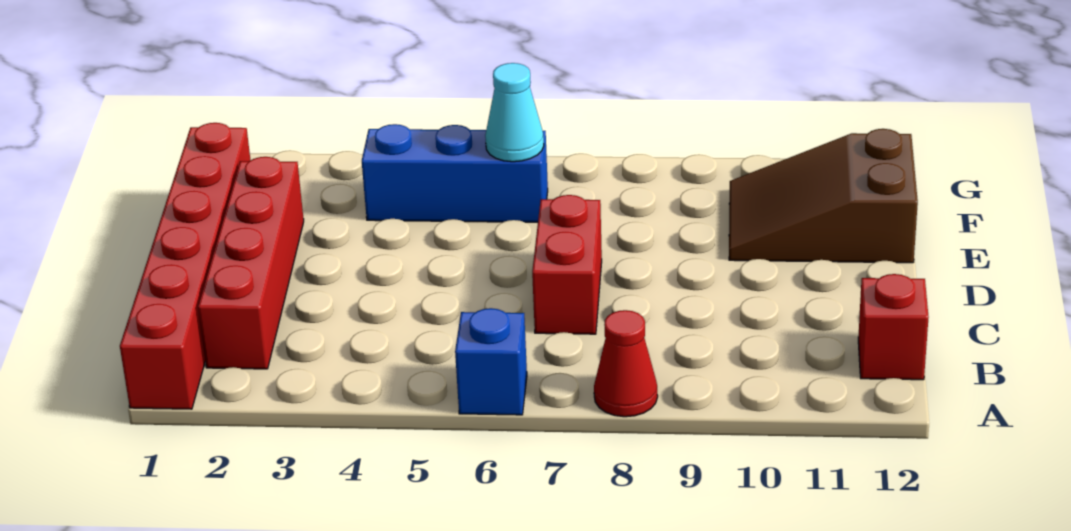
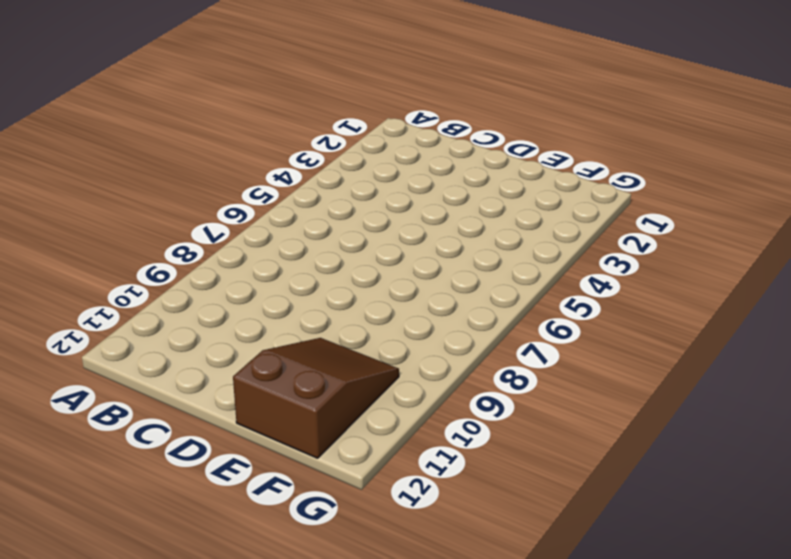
none -> red 1x6 brick [120,123,251,409]
none -> blue 1x1 brick [455,308,527,415]

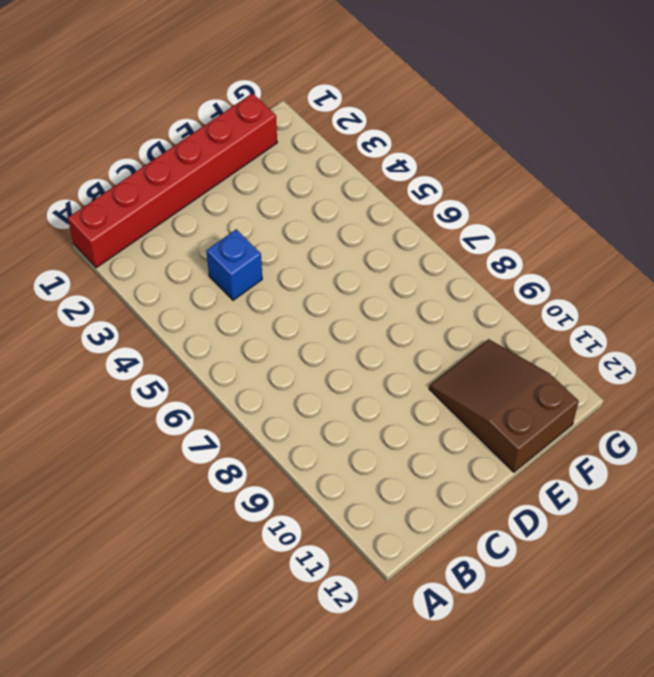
blue 1x1 brick [206,229,262,300] -> blue 1x1 brick moved to [455,308,527,415]
none -> red 1x1 cone [594,310,658,417]
none -> red 1x4 brick [198,157,304,369]

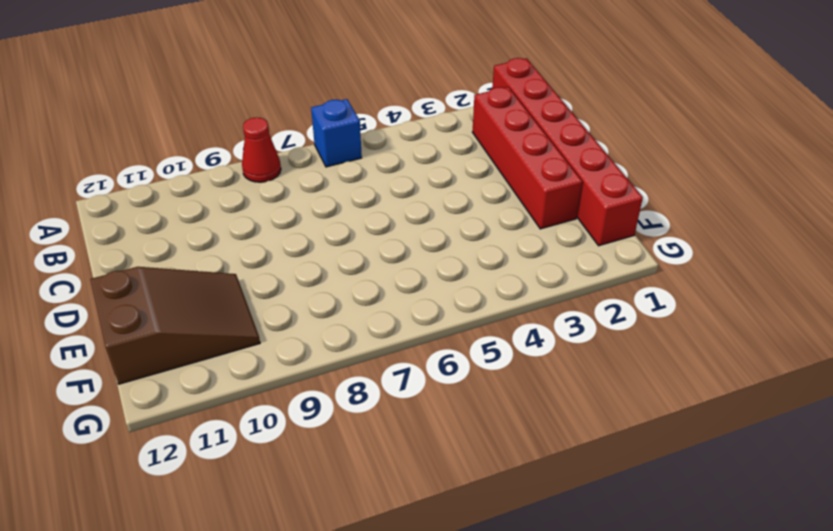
none -> red 1x1 brick [858,274,929,380]
none -> red 1x2 brick [532,195,602,334]

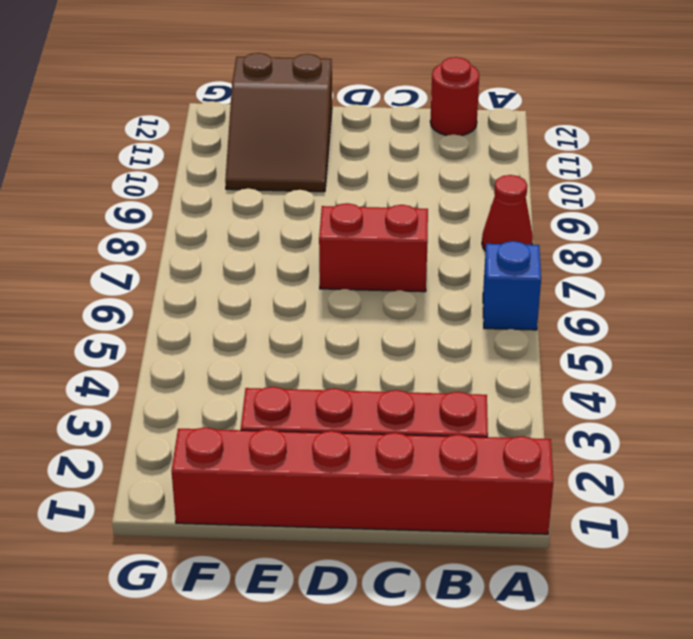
red 1x1 round brick [430,57,479,136] -> red 1x1 brick [858,274,929,380]
none -> blue 1x3 brick [362,124,548,222]
none -> cyan 1x1 cone [485,63,544,162]

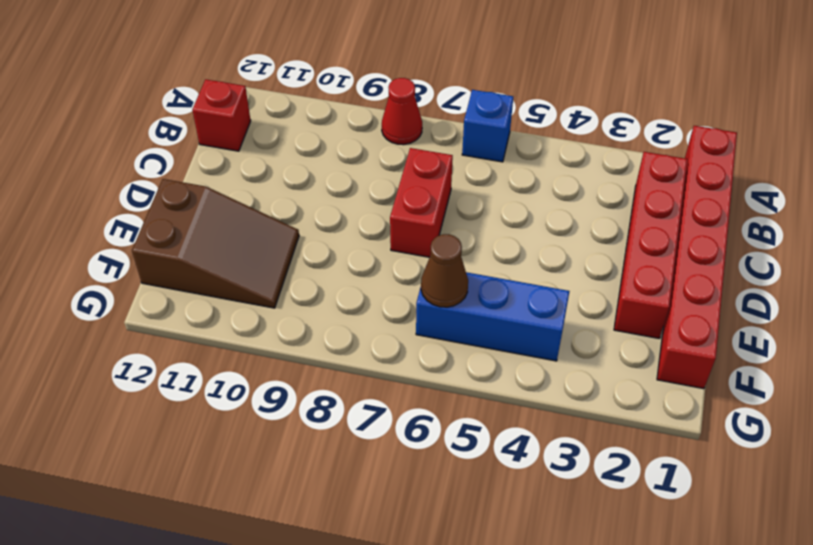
brown 1x1 cone [421,234,468,307] -> cyan 1x1 cone [485,63,544,162]

